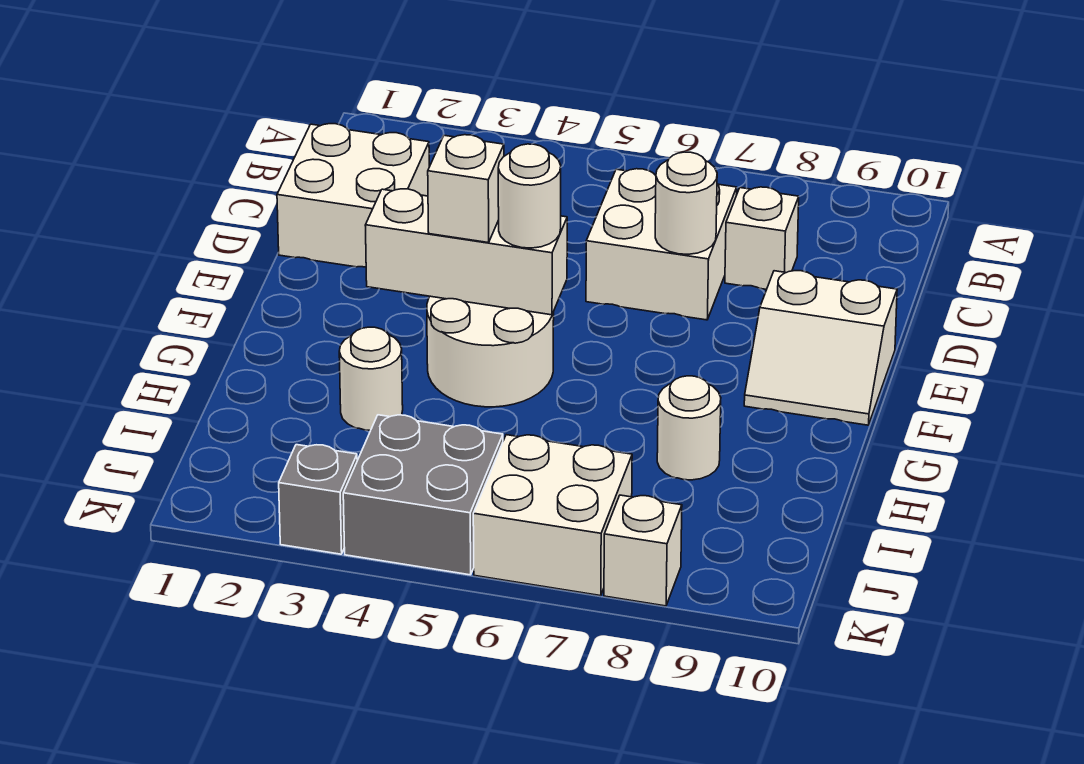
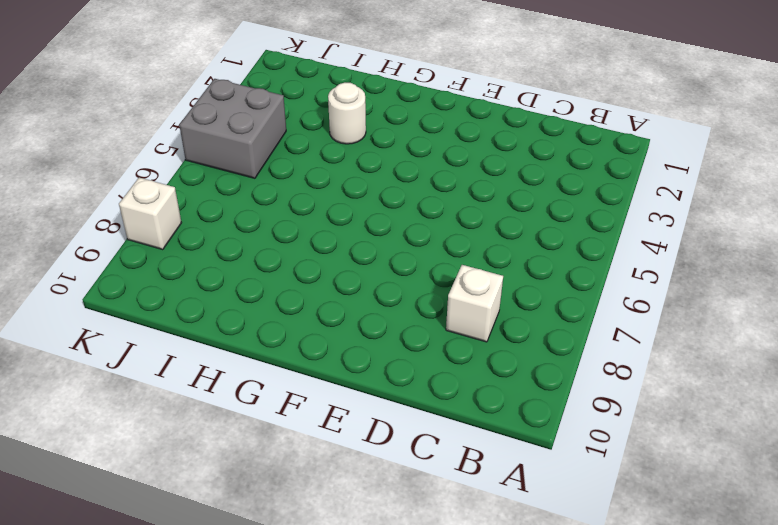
none -> white 2x2 brick [277,124,429,267]
none -> white 2x2 brick [586,169,737,320]
none -> white 2x2 slope [744,271,897,425]

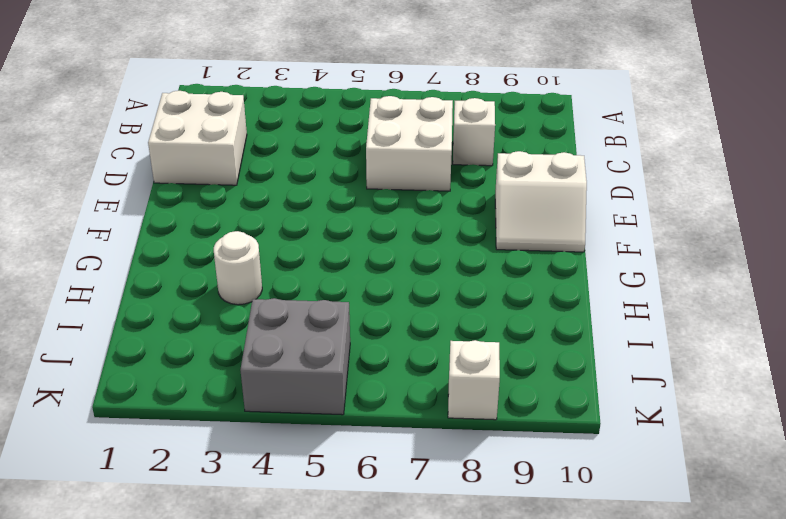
none -> white 2x2 round brick [427,296,554,407]
none -> white 1x1 round brick [657,376,721,480]
none -> white 2x2 brick [473,435,632,596]

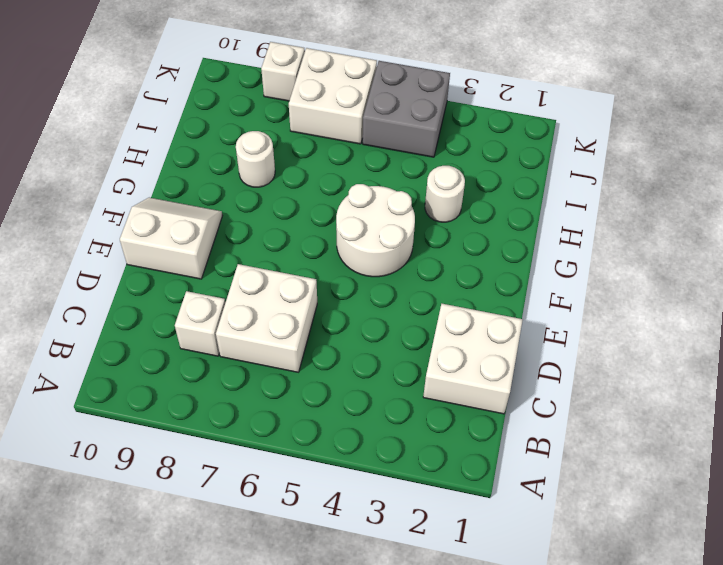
none -> grey 1x1 brick [279,445,357,554]
none -> white 1x1 round brick [655,152,717,254]
none -> white 1x3 brick [365,189,567,315]

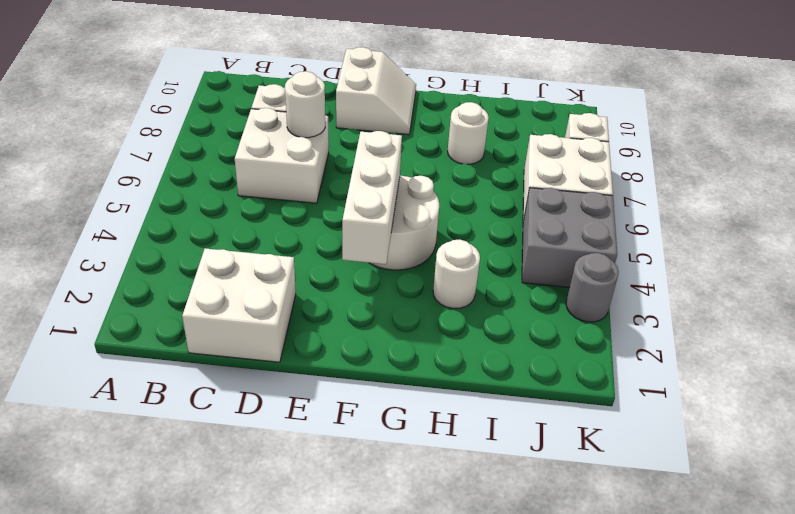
grey 1x1 round brick [566,253,619,322] -> grey 1x1 brick [279,445,357,554]
none -> white 1x1 brick [428,135,504,243]
none -> white 1x1 round brick [498,144,561,248]

